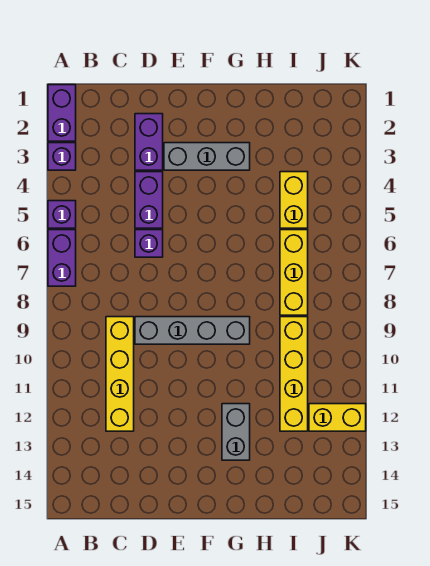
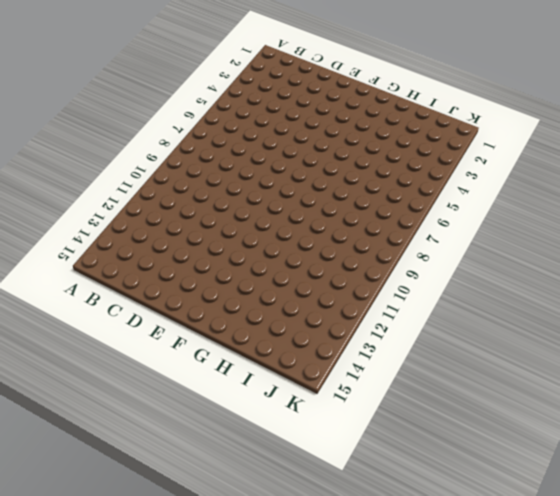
none -> purple 1x2 brick [48,85,76,141]
none -> purple 1x1 brick [48,143,76,170]
none -> purple 1x1 brick [48,201,76,228]

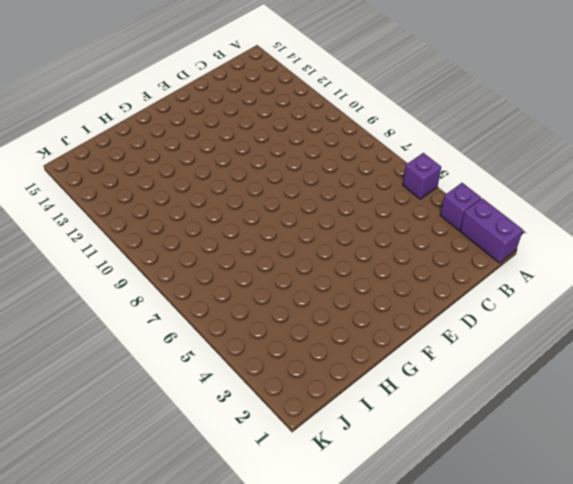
none -> purple 1x2 brick [48,230,76,286]
none -> yellow 1x4 brick [106,317,134,431]
none -> purple 1x2 brick [135,114,163,170]

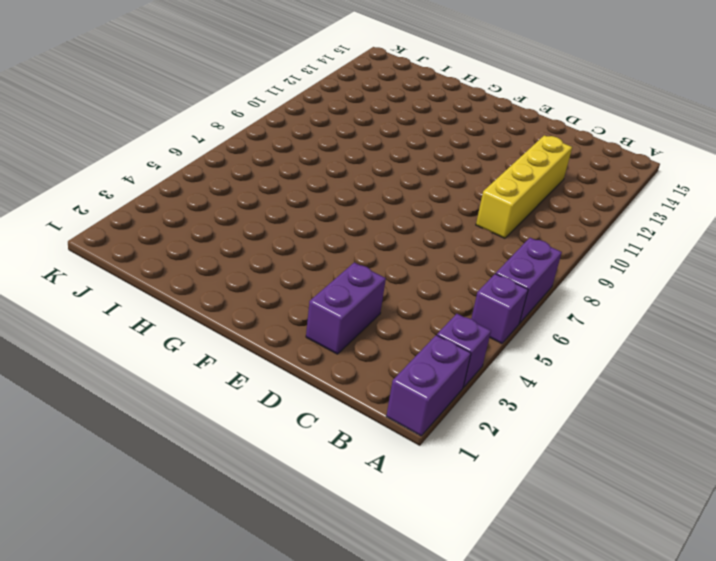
none -> purple 1x2 brick [135,172,163,228]
none -> purple 1x1 brick [135,230,163,257]
none -> grey 1x4 brick [135,317,250,344]

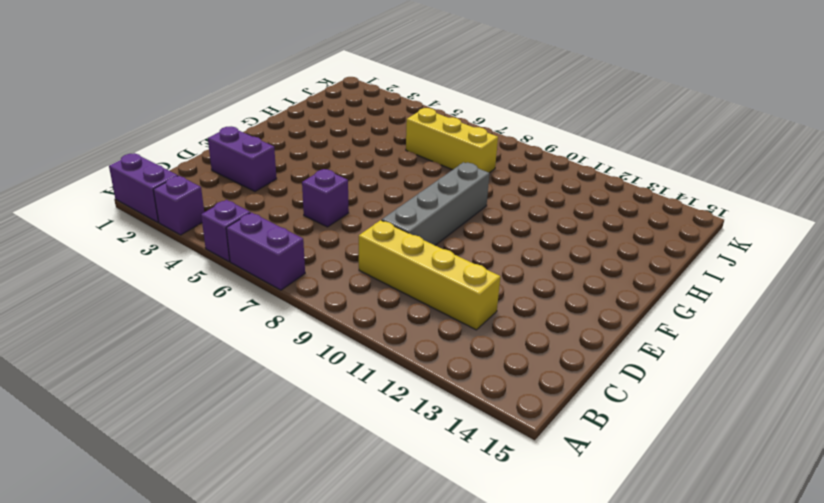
none -> purple 1x2 brick [135,172,163,228]
none -> grey 1x3 brick [164,143,250,170]
none -> grey 1x2 brick [222,404,250,460]

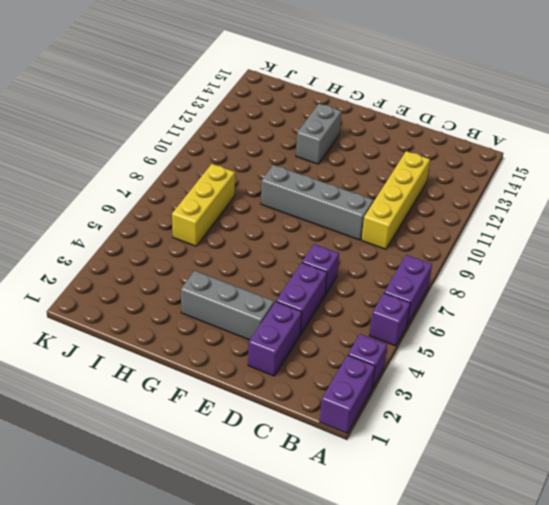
none -> yellow 1x2 brick [280,172,308,228]
none -> yellow 1x4 brick [280,317,308,431]
none -> yellow 1x2 brick [309,404,366,431]

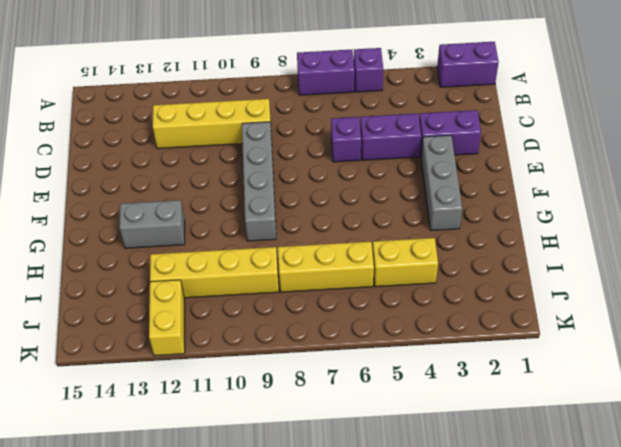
none -> purple 1x1 brick [48,143,76,170]

